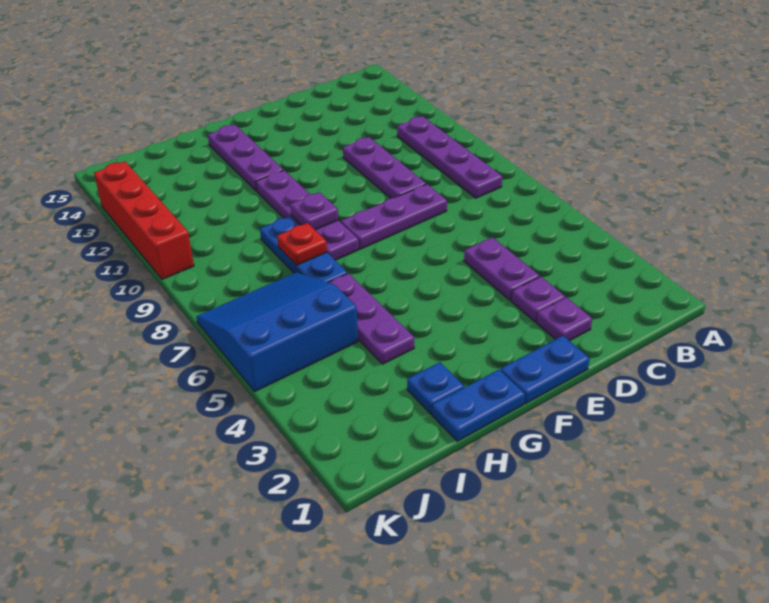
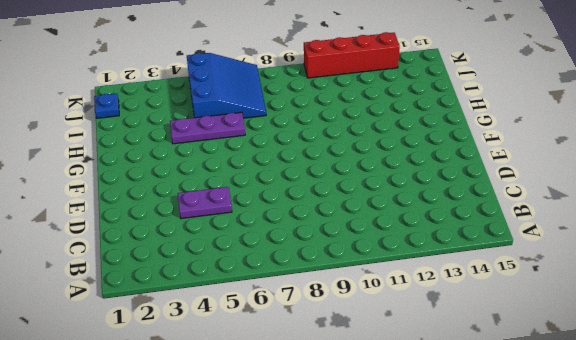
blue 1x1 plate [94,94,119,118] -> blue 1x1 plate moved to [407,362,464,414]
none -> purple 1x4 plate [397,116,502,198]
none -> purple 1x1 plate [537,298,592,341]
none -> purple 1x1 plate [511,277,565,322]

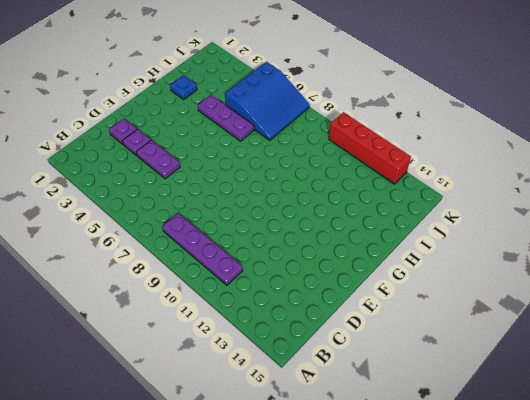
none -> purple 1x3 plate [341,184,447,249]
none -> purple 1x3 plate [343,137,426,198]
none -> blue 1x2 plate [501,336,590,404]

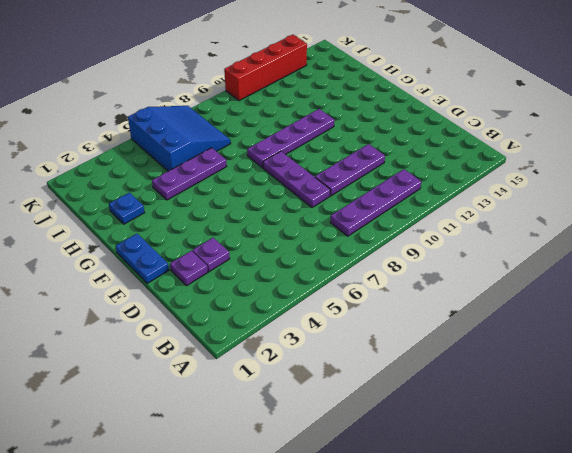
none -> purple 1x2 plate [464,237,540,300]
none -> blue 1x2 plate [432,370,525,441]
none -> purple 1x3 plate [208,125,283,191]

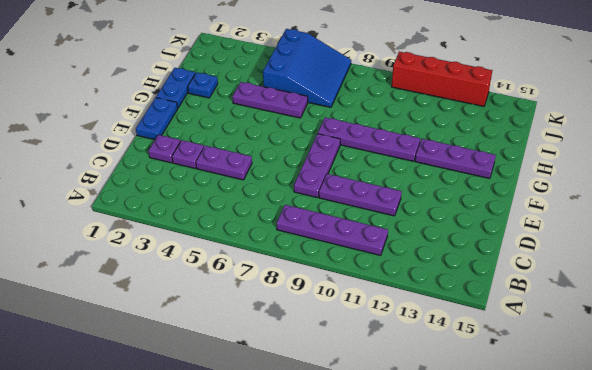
none -> blue 1x3 plate [260,216,348,282]
none -> purple 1x1 plate [290,192,338,230]
none -> red 1x1 plate [277,223,327,265]

